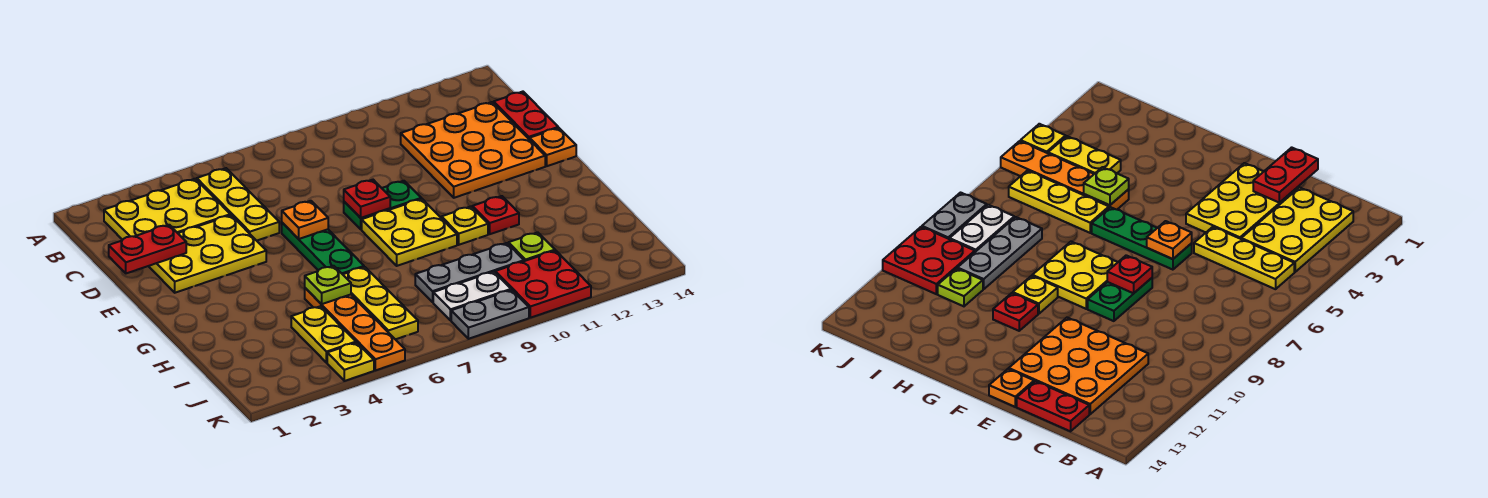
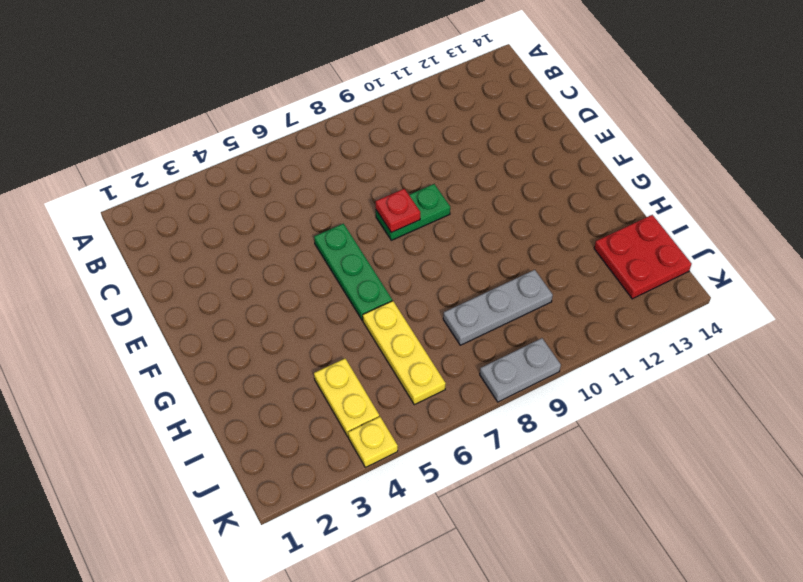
red 2x2 plate [594,215,692,299] -> red 2x2 plate moved to [495,251,591,318]
none -> yellow 2x3 plate [104,179,230,240]
none -> yellow 1x3 plate [197,168,279,241]
none -> orange 3x3 plate [401,102,545,198]

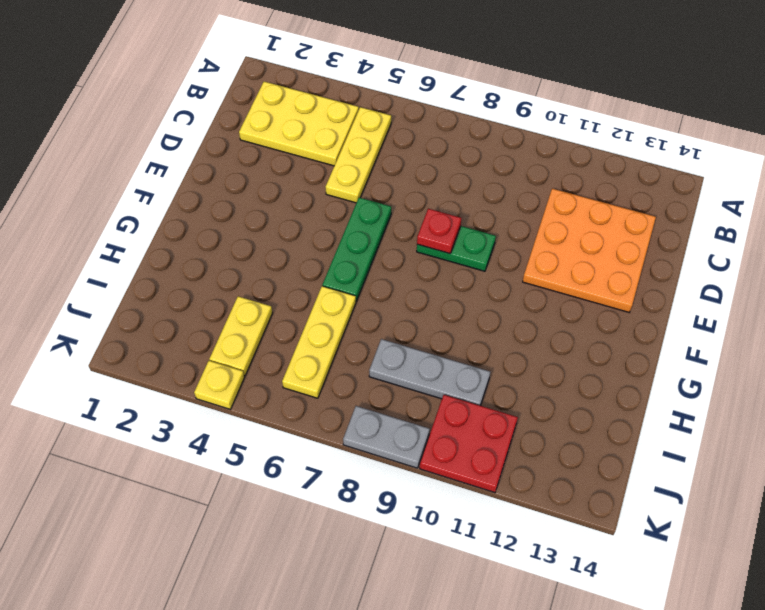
none -> red 1x2 plate [494,92,558,140]
none -> yellow 2x3 plate [149,215,266,293]
none -> orange 1x1 plate [530,128,576,166]

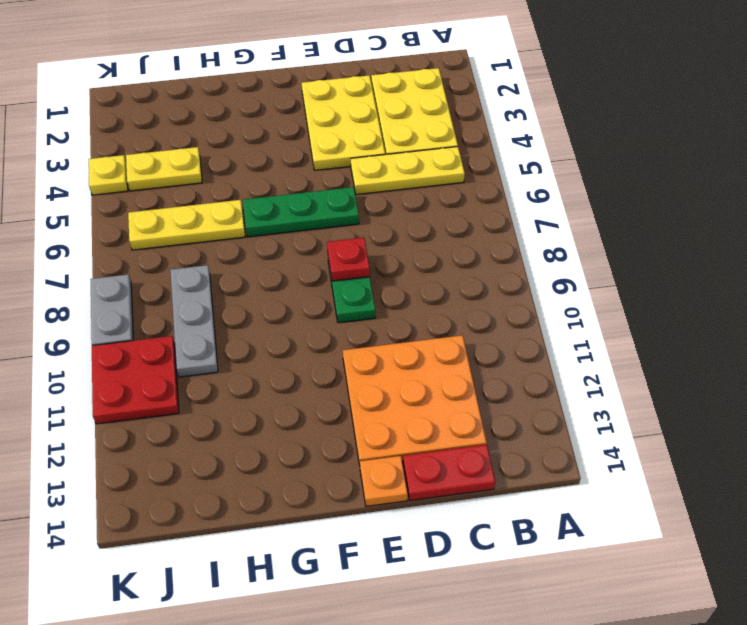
none -> yellow 2x2 plate [362,199,457,266]
none -> yellow 1x1 plate [442,207,488,245]
none -> red 1x1 plate [473,196,519,234]

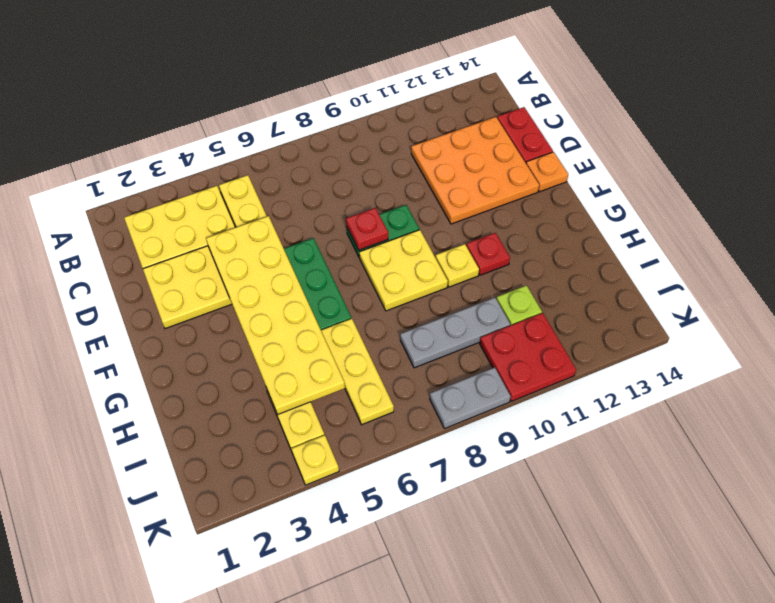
yellow 2x6 plate [206,216,345,415] -> lime 1x1 plate [305,266,351,304]
none -> orange 1x4 plate [305,288,405,370]
none -> white 1x2 plate [433,272,511,321]
none -> red 1x2 plate [109,225,186,273]

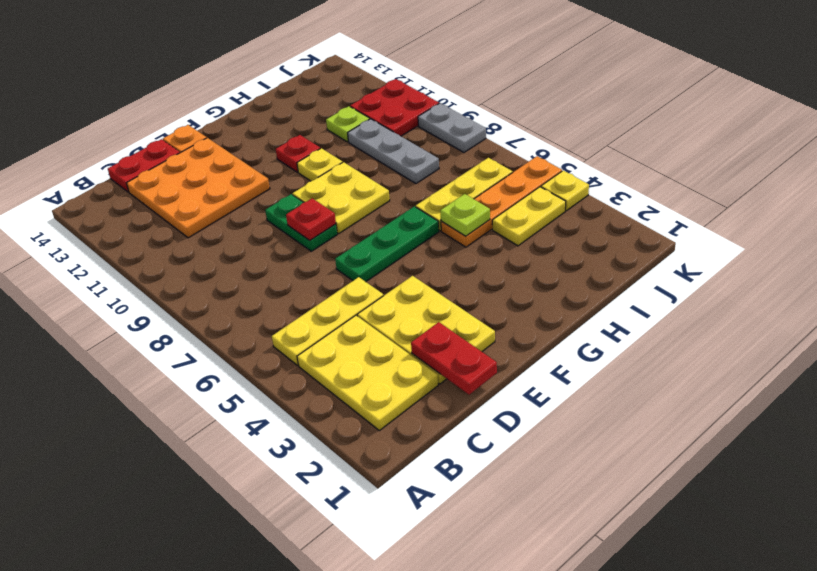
none -> white 1x2 plate [433,272,511,321]
none -> orange 1x1 plate [282,201,328,239]

